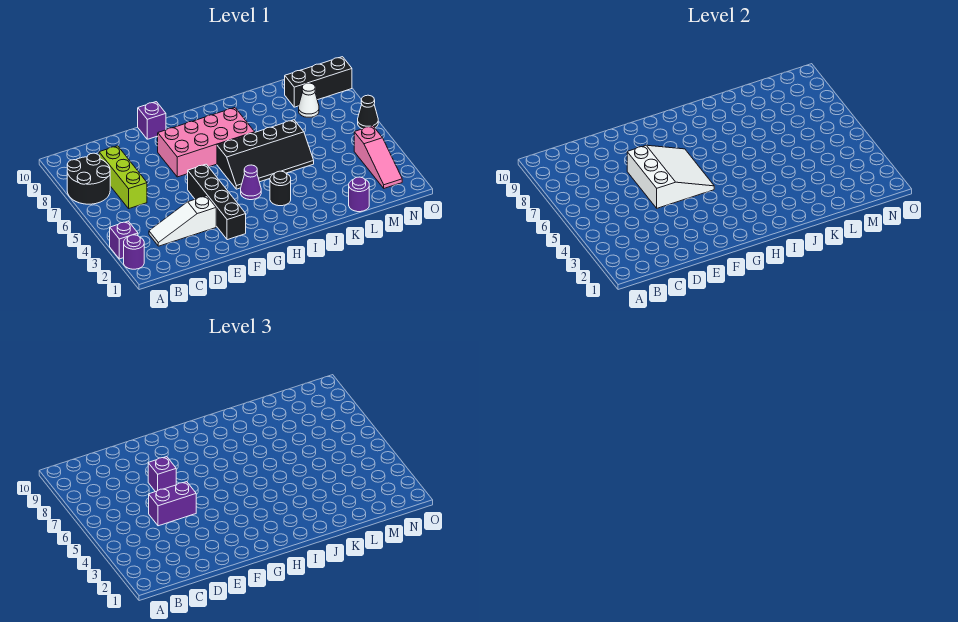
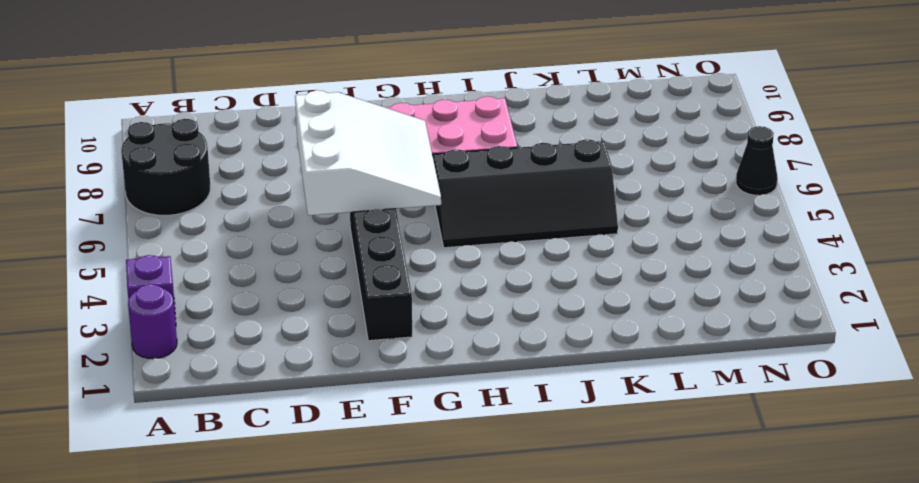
none -> white 1x3 slope [149,196,216,246]
none -> lime 1x3 brick [99,146,147,208]
none -> purple 1x1 brick [138,102,166,139]

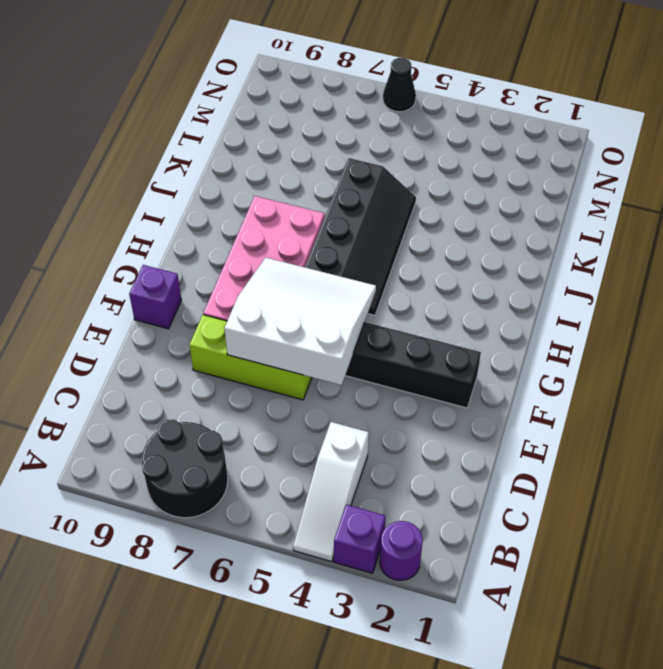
white 1x3 slope [293,422,369,562] -> white 1x3 slope moved to [149,196,216,246]
lime 1x3 brick [189,315,312,400] -> lime 1x3 brick moved to [99,146,147,208]
none -> purple 1x1 cone [241,165,261,200]
none -> black 1x1 round brick [270,171,291,206]
none -> purple 1x1 round brick [349,177,369,212]

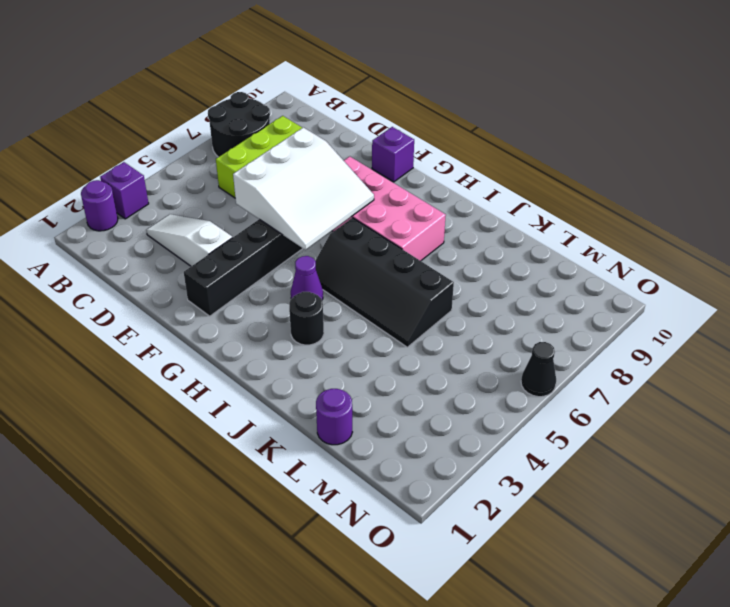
none -> white 1x1 cone [299,83,319,117]
none -> black 1x3 brick [284,57,352,107]
none -> pink 1x3 slope [354,126,402,188]

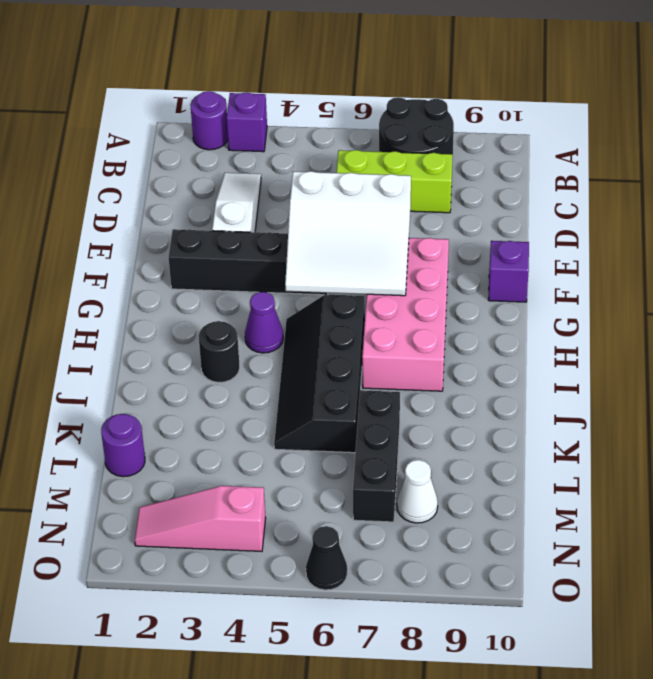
black 1x3 brick [353,390,400,522] -> black 1x3 brick moved to [284,57,352,107]
none -> purple 1x2 brick [149,482,196,526]
none -> purple 1x1 brick [148,457,176,492]

